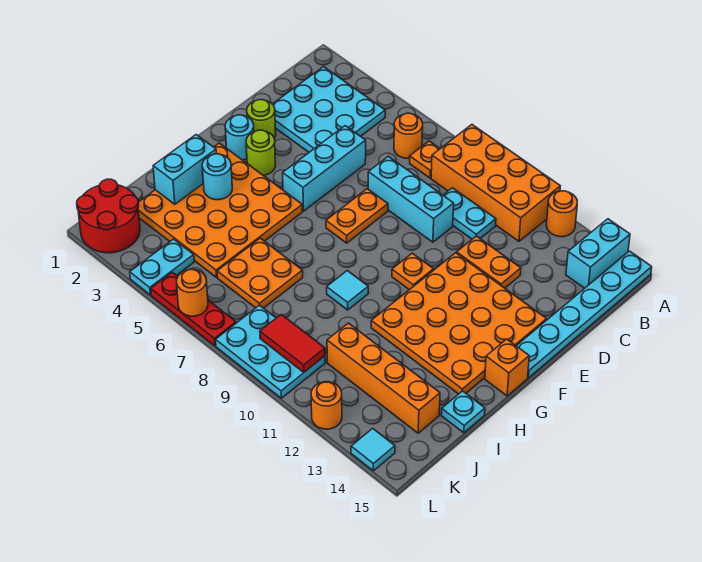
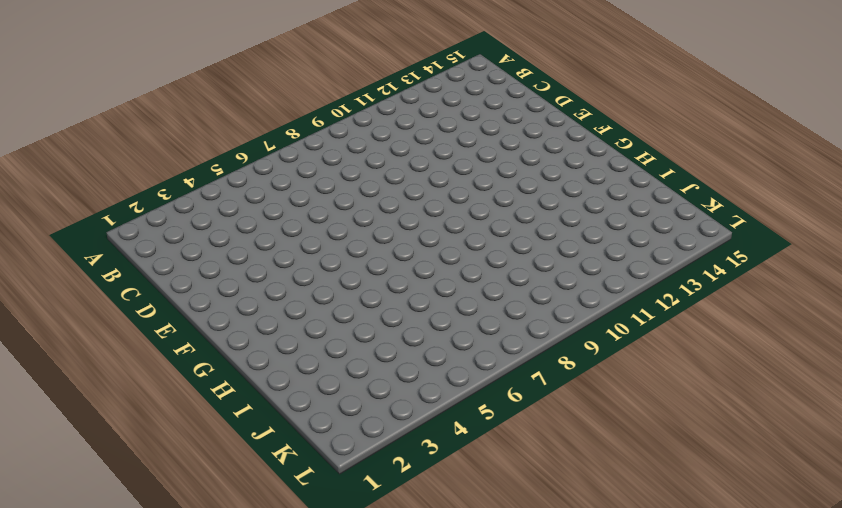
none -> orange 2x4 brick [431,125,560,241]
none -> orange 1x1 round brick [546,191,577,237]
none -> cyan 1x2 brick [566,219,630,288]
none -> cyan 1x6 plate [517,251,652,378]

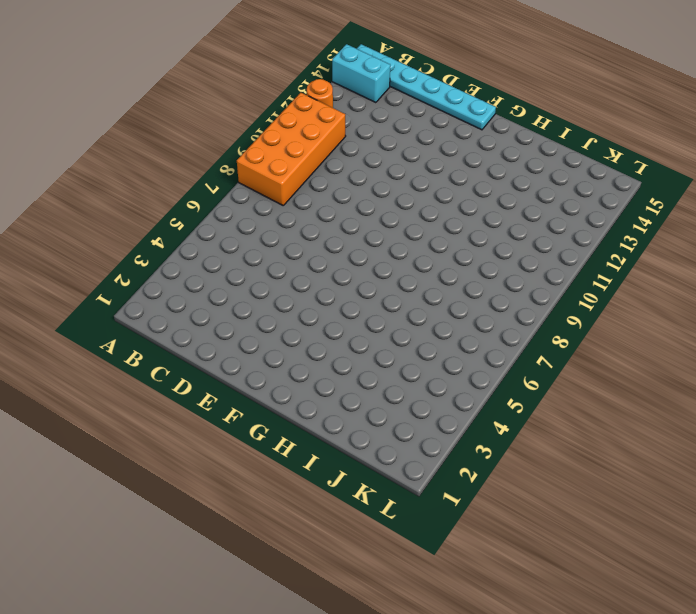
none -> cyan 3x3 plate [273,67,385,152]
none -> orange 1x1 round brick [394,113,423,158]
none -> orange 1x1 plate [410,141,440,178]
none -> cyan 1x2 plate [443,188,496,239]

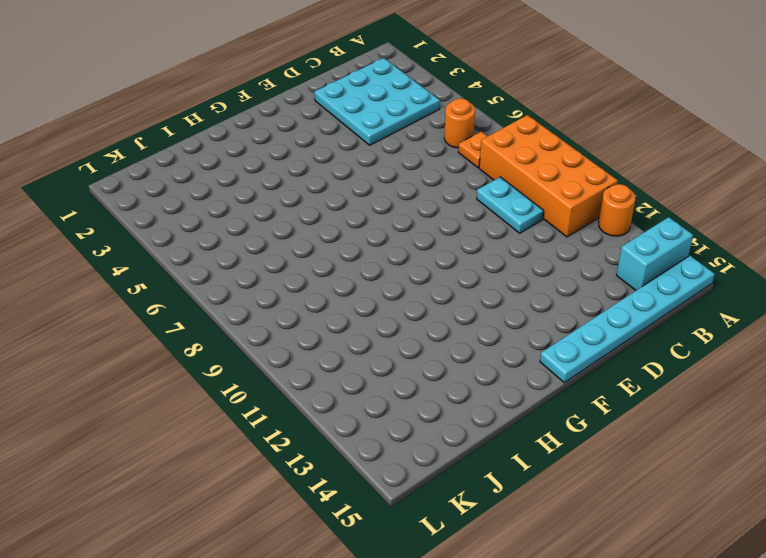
none -> cyan 1x3 brick [283,126,366,211]
none -> cyan 1x3 brick [368,156,454,242]
none -> orange 1x2 plate [457,236,521,288]
none -> lime 1x1 round brick [247,100,276,138]

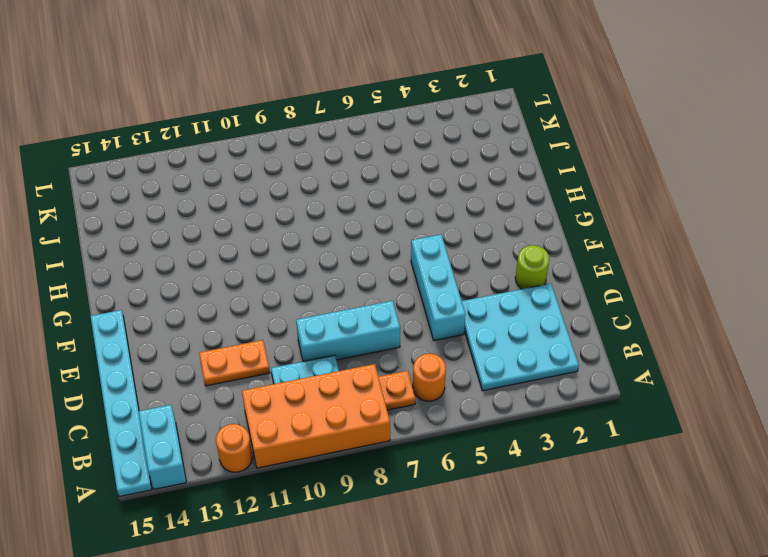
none -> orange 1x2 plate [326,189,388,243]
none -> orange 4x4 plate [371,253,547,394]
none -> cyan 1x1 round brick [225,115,254,160]
none -> lime 1x1 round brick [246,130,275,175]

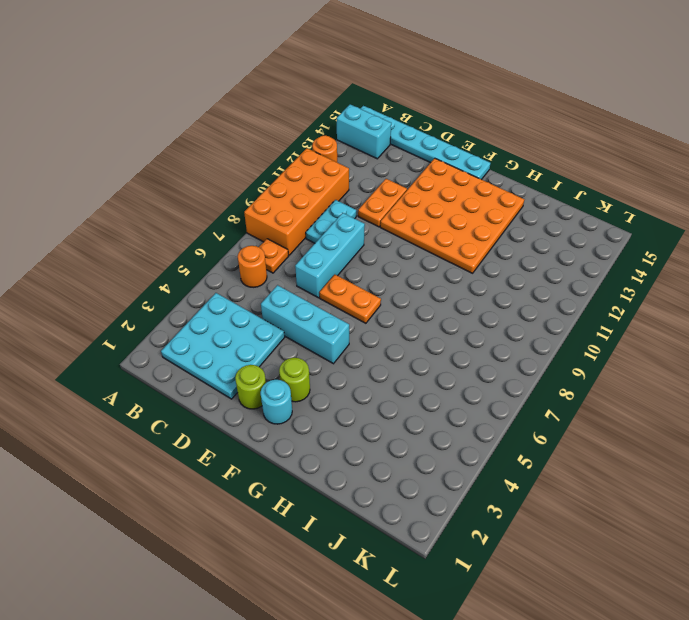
none -> orange 1x1 plate [392,253,434,290]
none -> orange 4x4 plate [138,143,303,277]
none -> orange 1x1 brick [485,339,529,396]
none -> cyan 1x1 tile [327,271,368,310]

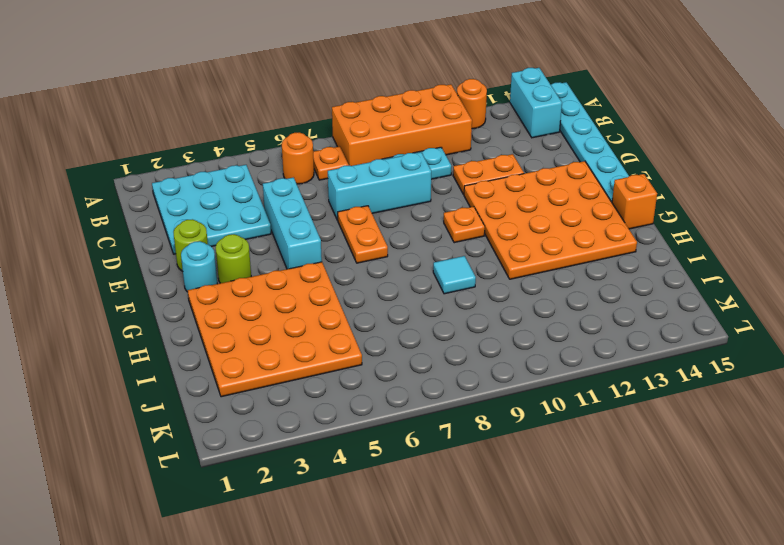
none -> orange 2x2 plate [217,238,303,308]
none -> cyan 1x1 plate [441,391,485,433]
none -> orange 1x4 brick [327,323,440,433]
none -> red 2x2 round brick [77,179,140,253]

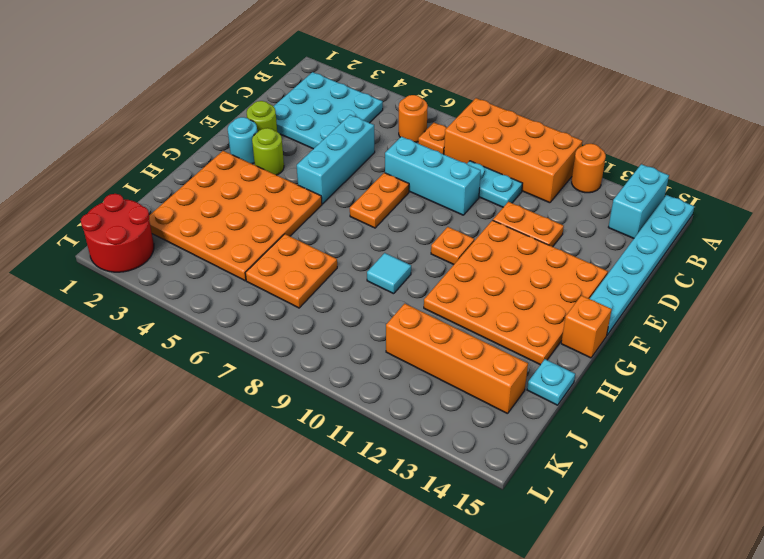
none -> cyan 1x2 plate [130,239,194,295]
none -> cyan 2x3 plate [216,305,325,398]
none -> red 1x3 plate [151,272,236,346]
none -> orange 1x1 round brick [311,382,342,429]

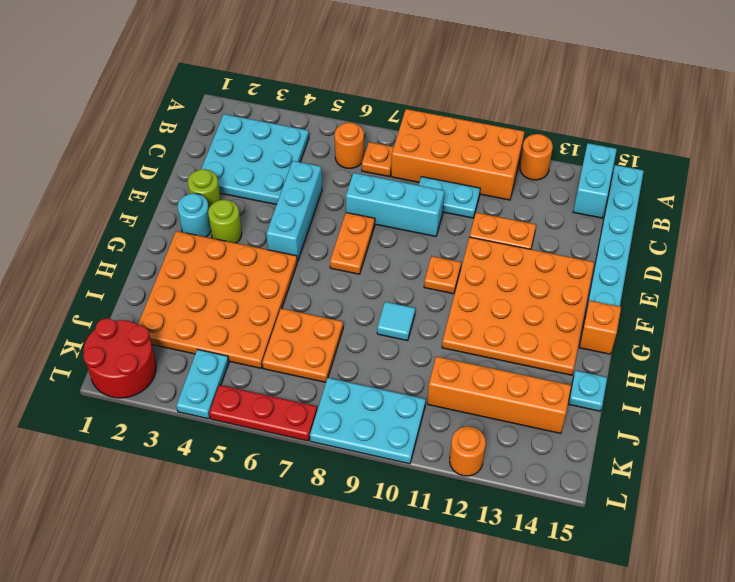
none -> cyan 1x1 tile [351,428,395,471]
none -> cyan 1x2 brick [153,135,216,204]
none -> cyan 1x1 round brick [202,154,232,200]
none -> red 1x2 tile [260,314,325,372]

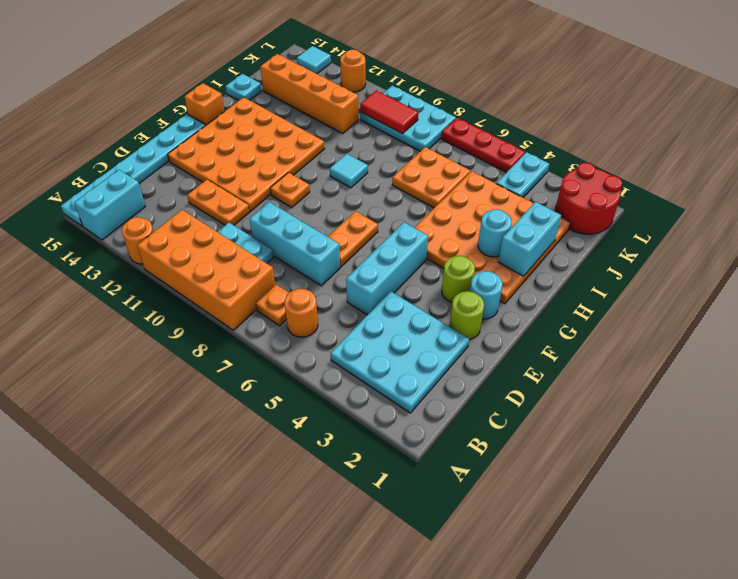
none -> orange 1x1 round brick [177,270,208,316]

